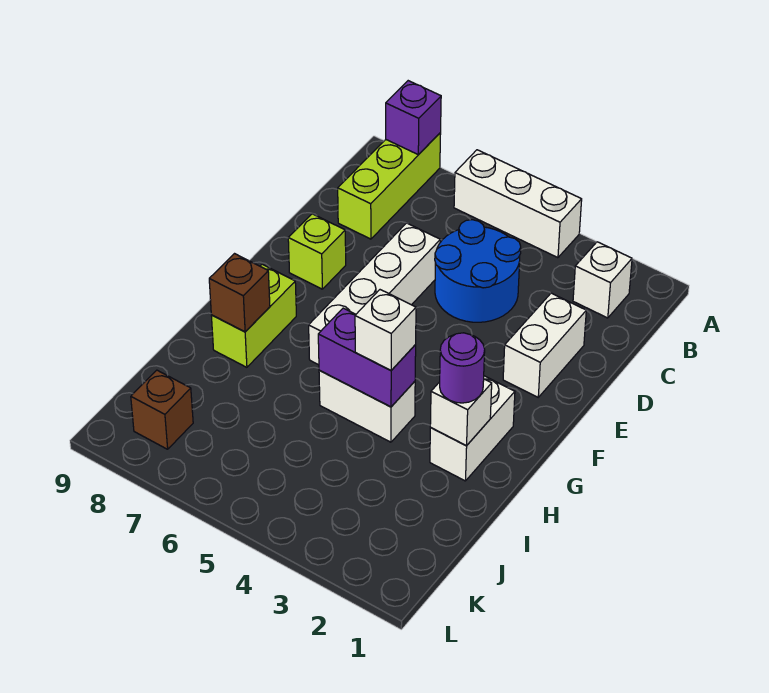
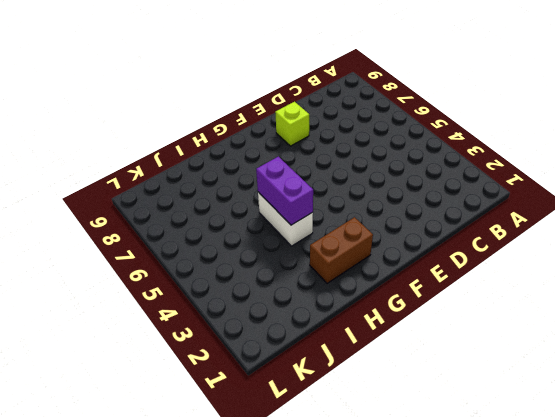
brown 1x2 brick [310,217,373,283] -> white 1x2 brick [430,376,515,481]
none -> white 1x3 brick [454,150,582,258]
none -> lime 1x3 brick [338,133,441,239]
none -> white 1x1 brick [573,242,632,318]

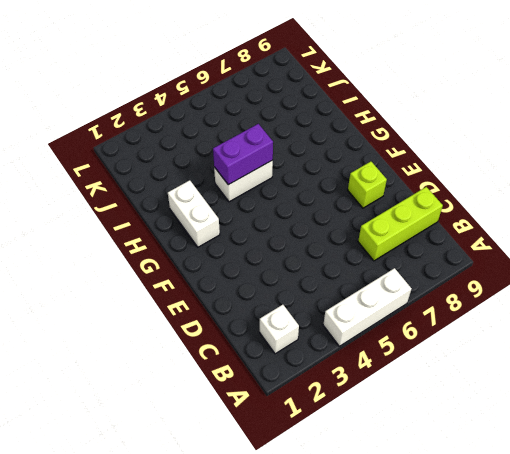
lime 1x3 brick [358,187,443,261] -> lime 1x3 brick turned to [338,133,441,239]
none -> blue 2x2 round brick [435,220,521,322]
none -> white 1x2 brick [503,293,586,397]
none -> white 1x4 brick [309,223,440,365]

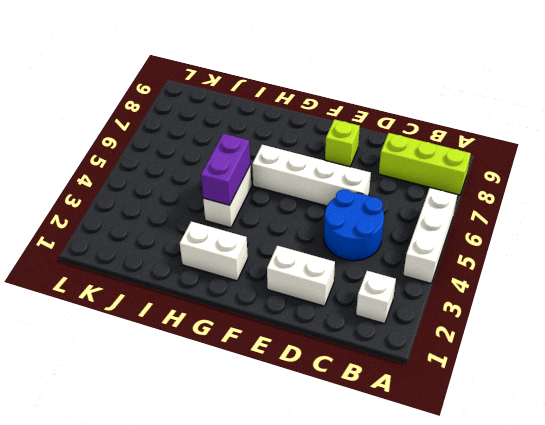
none -> lime 1x2 brick [211,264,296,367]
none -> brown 1x1 brick [131,370,193,449]
none -> purple 1x1 brick [386,81,441,155]

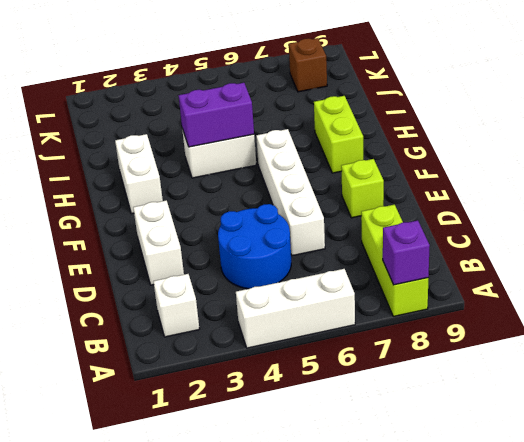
none -> white 1x1 brick [430,379,492,446]
none -> brown 1x1 brick [209,254,270,332]
none -> purple 1x1 round brick [440,333,485,403]

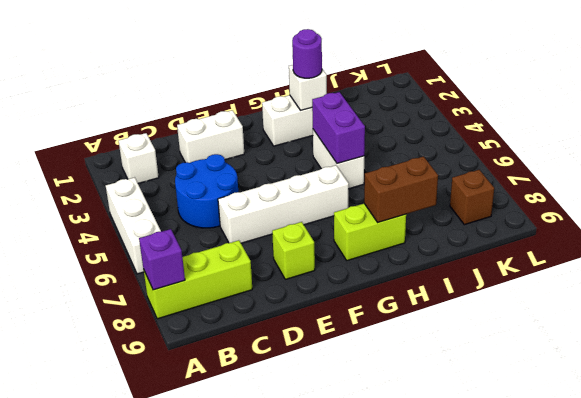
brown 1x2 brick [364,157,438,222] -> brown 1x1 brick [209,254,270,332]
none -> white 1x1 brick [355,290,416,370]

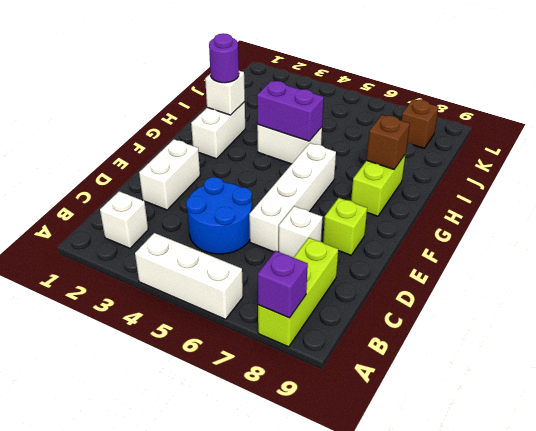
white 1x1 brick [279,206,323,258] -> white 1x1 brick moved to [355,290,416,370]

